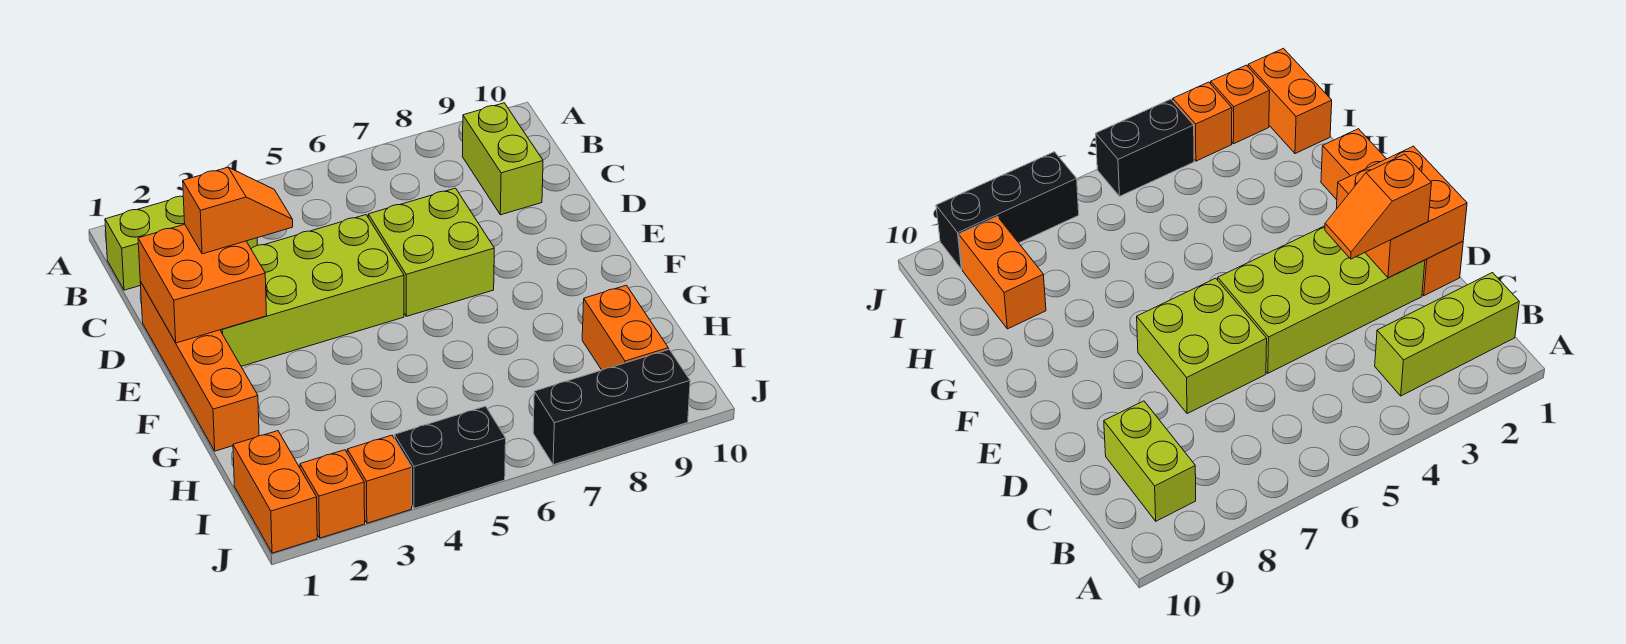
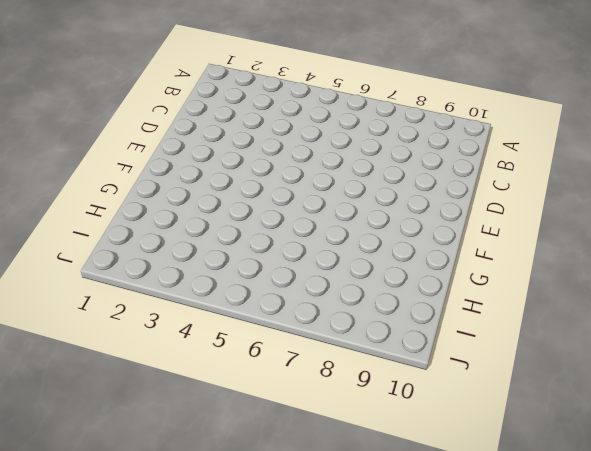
none -> lime 1x3 brick [105,196,257,290]
none -> lime 1x2 brick [462,103,543,215]
none -> orange 1x4 brick [140,282,259,451]

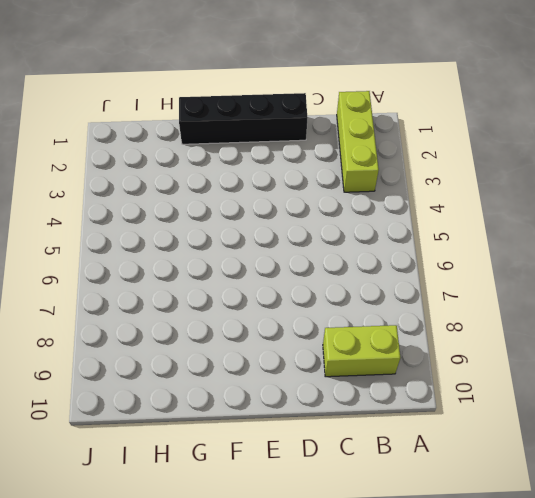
black 1x4 brick [179,93,307,144] -> orange 1x4 brick [140,282,259,451]
none -> lime 2x4 brick [220,215,404,366]
none -> lime 2x2 brick [368,188,494,316]
none -> orange 1x2 brick [582,285,668,370]

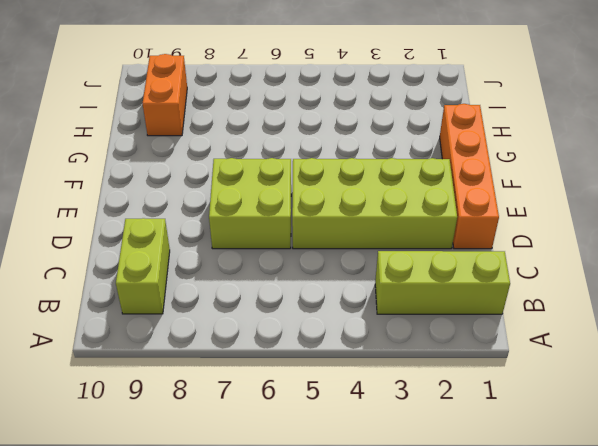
none -> orange 1x2 brick [233,431,317,553]
none -> orange 1x1 brick [300,450,365,538]
none -> orange 1x1 brick [347,435,412,523]

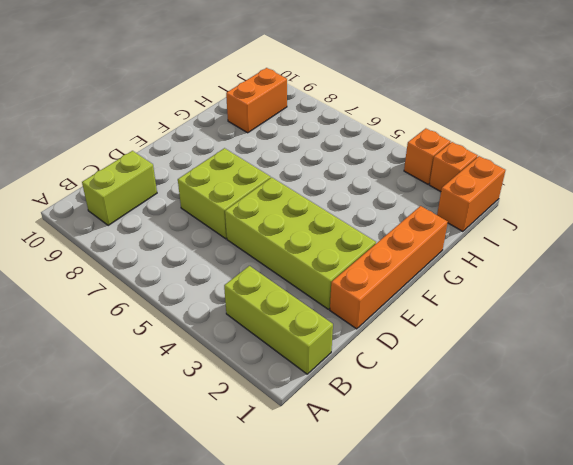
none -> black 1x2 brick [394,406,506,508]
none -> black 1x3 brick [533,349,690,465]
none -> orange 2x2 brick [138,224,267,343]

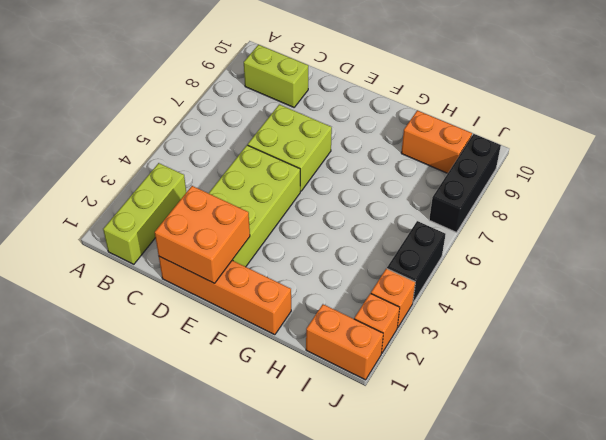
none -> orange 1x2 slope [183,167,293,254]

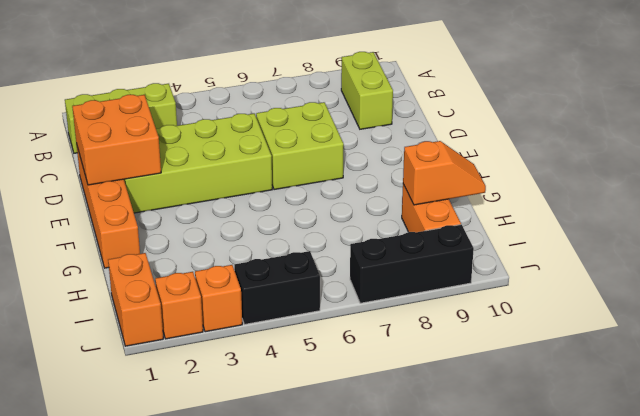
orange 1x2 slope [403,141,486,205] -> orange 1x2 slope moved to [183,167,293,254]

